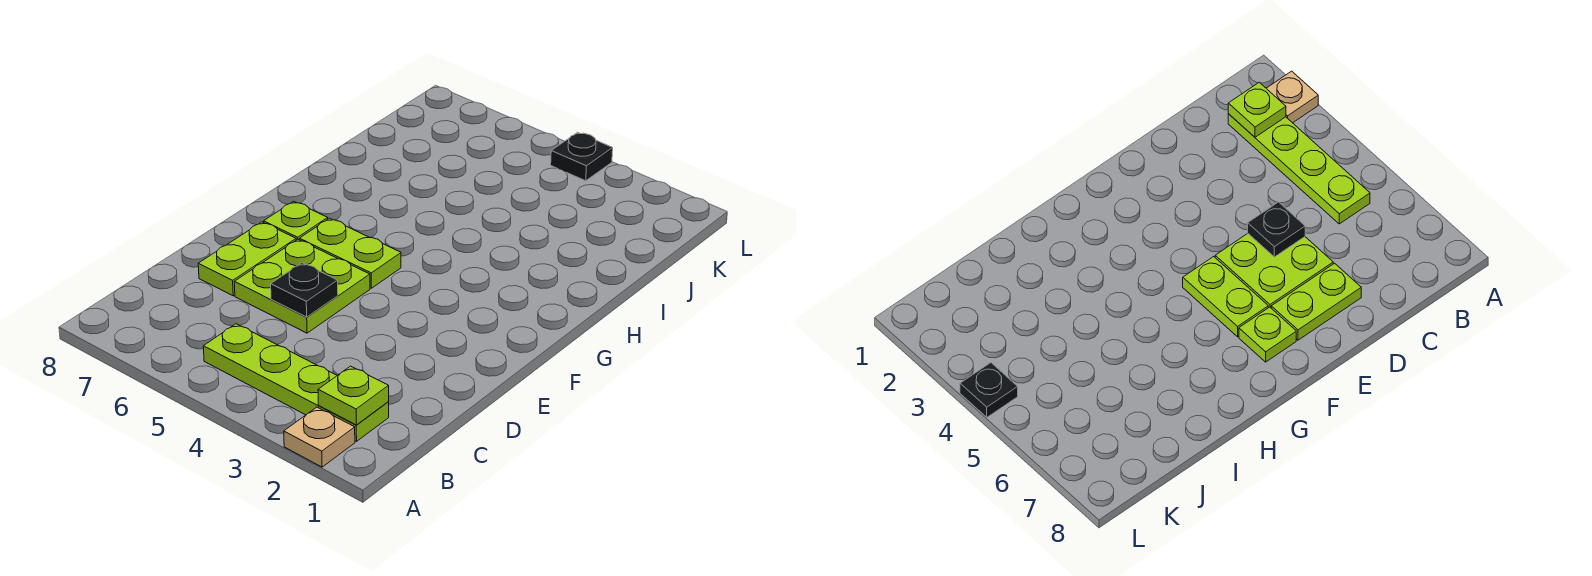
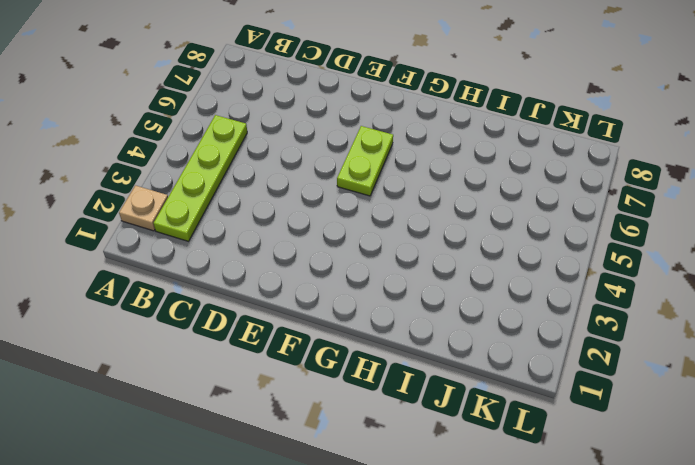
none -> lime 2x2 plate [234,239,370,333]
none -> lime 1x2 plate [198,222,296,296]

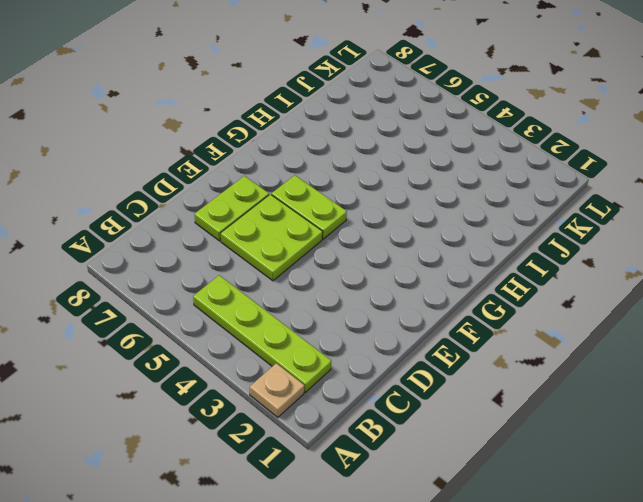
none -> lime 1x1 plate [264,201,328,240]
none -> black 1x1 plate [551,132,613,181]

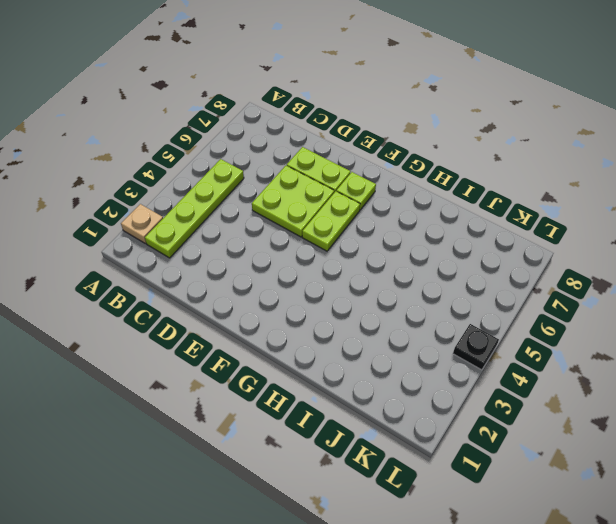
none -> lime 1x1 plate [318,366,389,425]
none -> black 1x1 plate [271,263,338,317]

